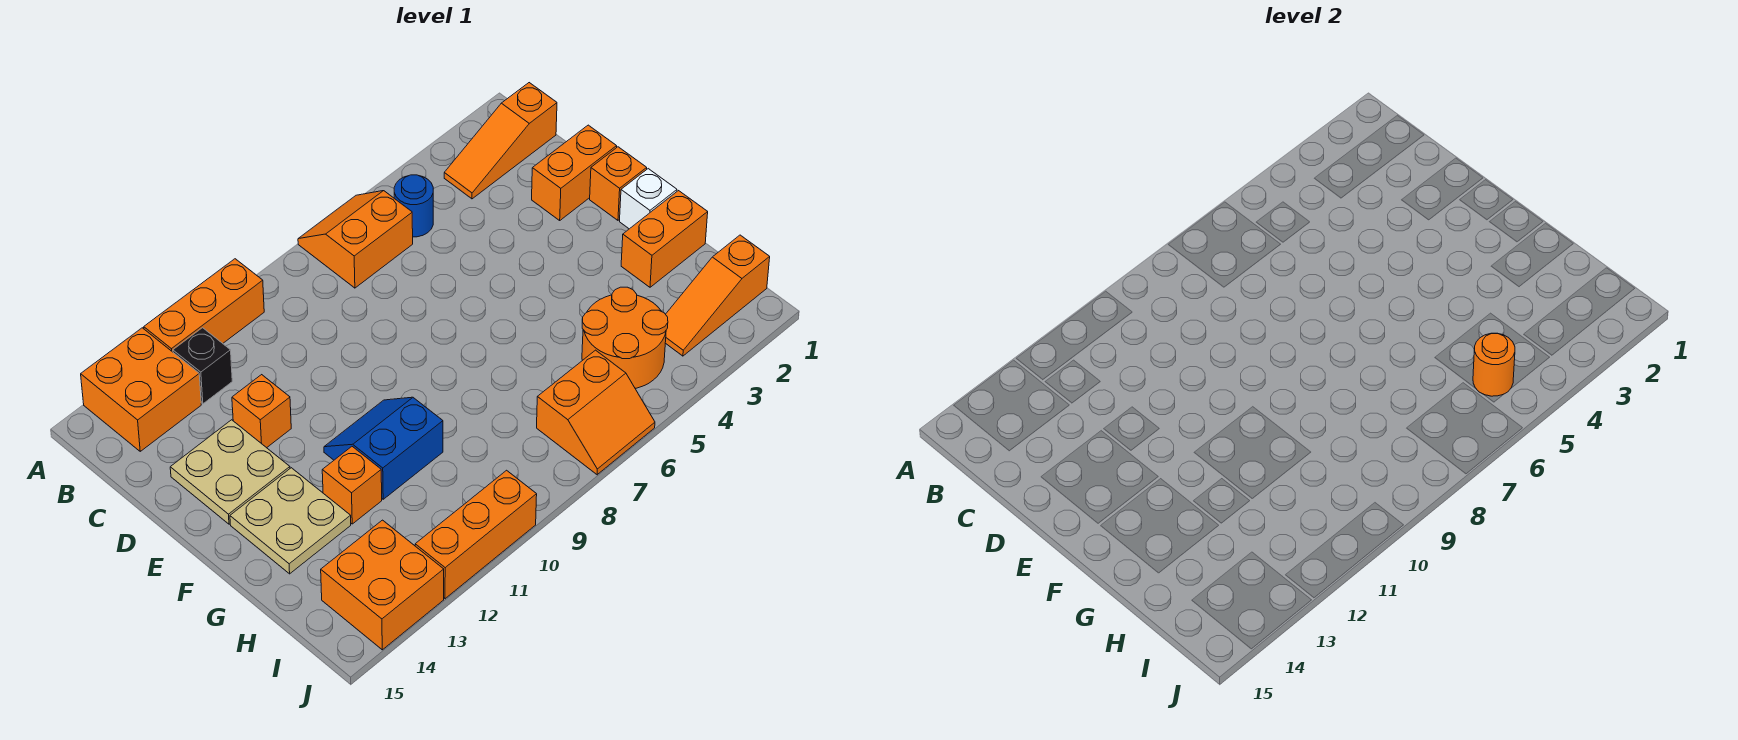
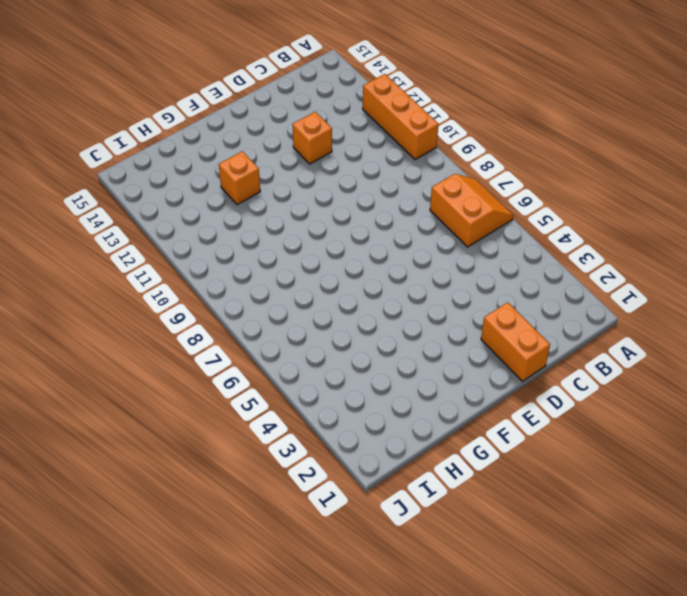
none -> orange 2x2 brick [81,328,201,451]
none -> orange 1x3 slope [444,83,557,199]
none -> blue 1x1 round brick [394,175,433,237]

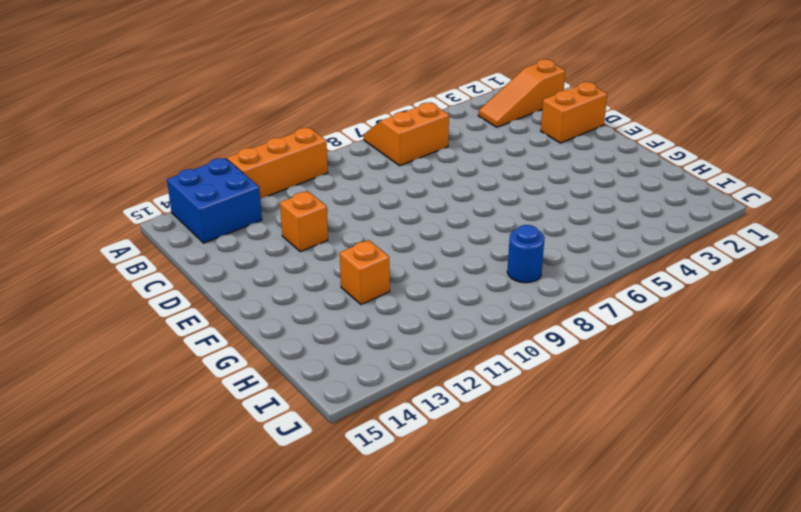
blue 2x2 brick [167,158,262,243] -> orange 2x2 brick [81,328,201,451]
blue 1x1 round brick [507,225,545,283] -> blue 1x1 round brick moved to [394,175,433,237]
none -> black 1x1 brick [173,328,232,404]
none -> tan 2x2 plate [170,420,290,524]
none -> orange 1x1 brick [590,147,647,220]

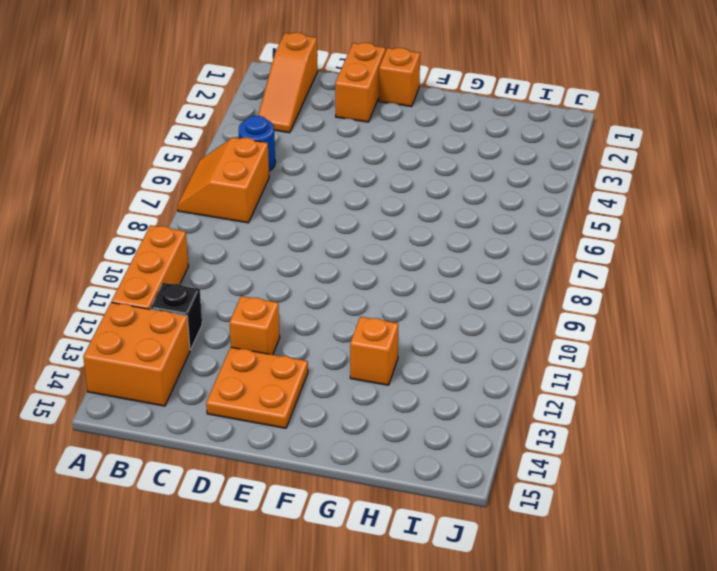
orange 2x2 plate [206,347,308,428] -> tan 2x2 plate [170,420,290,524]
none -> white 1x1 brick [620,169,677,229]
none -> blue 2x2 slope [324,397,443,499]
none -> tan 2x2 plate [230,468,351,574]

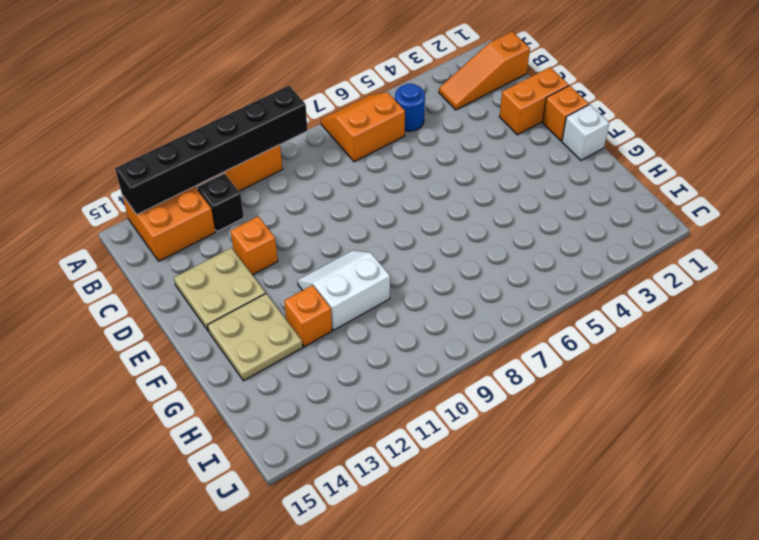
black 1x6 brick [115,86,308,214] -> none
white 2x2 slope [297,250,390,330] -> blue 2x2 slope [324,397,443,499]
none -> orange 1x2 brick [621,191,708,287]
none -> orange 2x2 round brick [582,287,668,388]
none -> orange 1x3 slope [665,235,770,356]

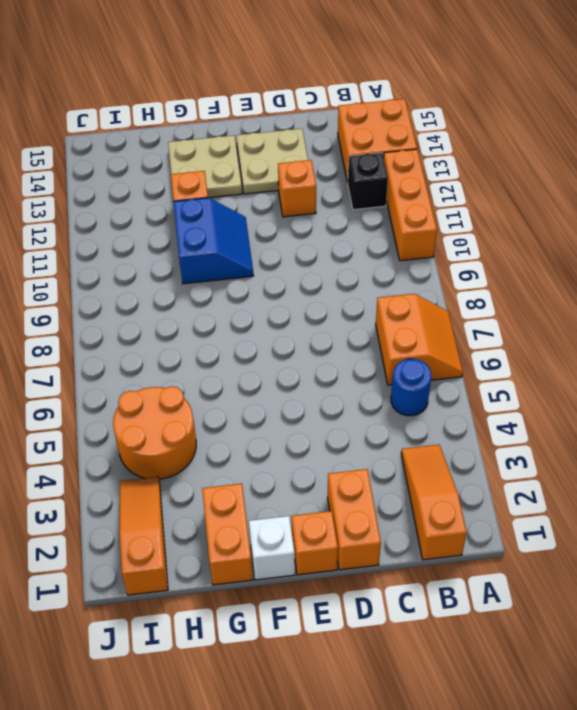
none -> orange 2x2 slope [537,350,655,475]
none -> orange 2x2 brick [321,520,444,650]
none -> orange 1x3 brick [415,470,537,599]

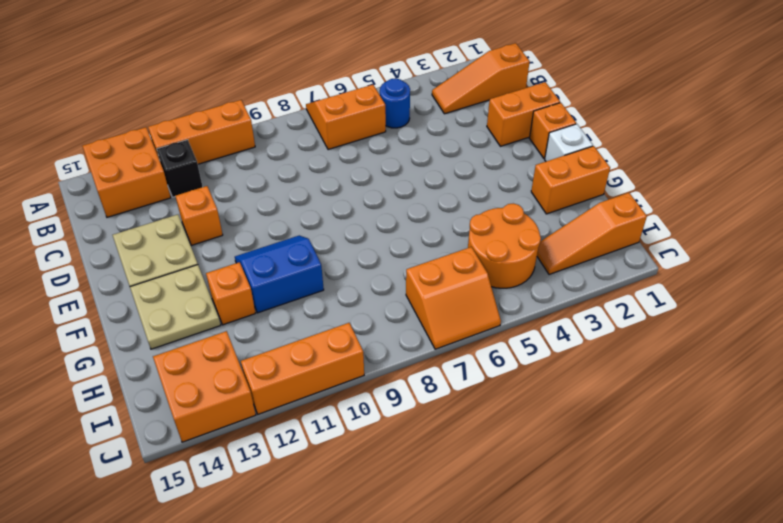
none -> orange 1x1 round brick [1473,333,1515,396]

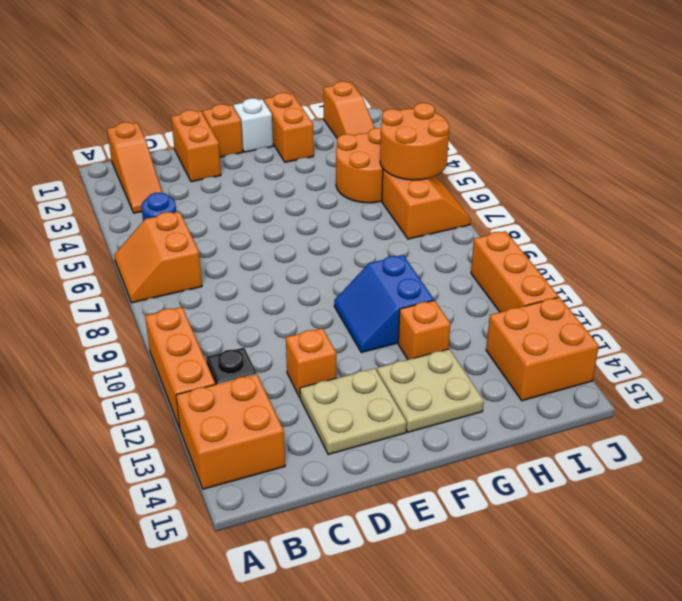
orange 2x2 round brick [380,103,449,180] -> orange 1x1 round brick [1473,333,1515,396]

